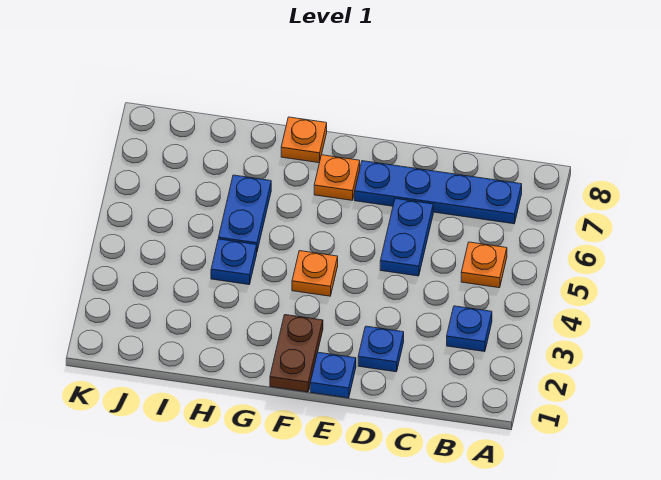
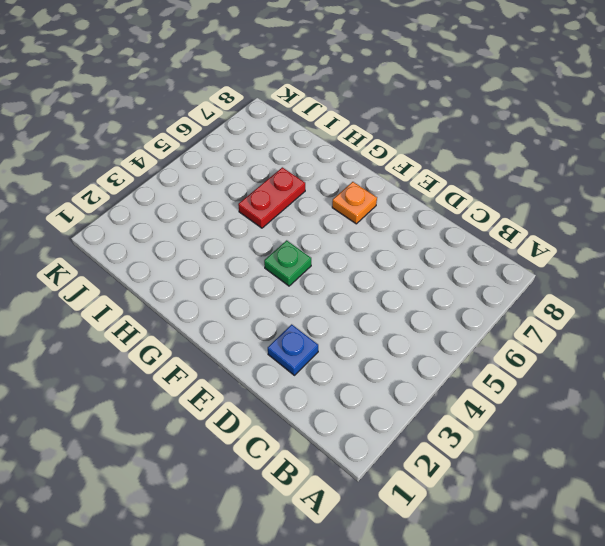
green 1x1 plate [264,240,311,286] -> orange 1x1 plate [292,251,338,296]
red 1x2 plate [238,167,305,228] -> blue 1x2 plate [219,175,271,251]
none -> blue 1x1 plate [447,306,492,352]
none -> orange 1x1 plate [461,242,507,288]
none -> blue 1x4 plate [355,161,522,224]

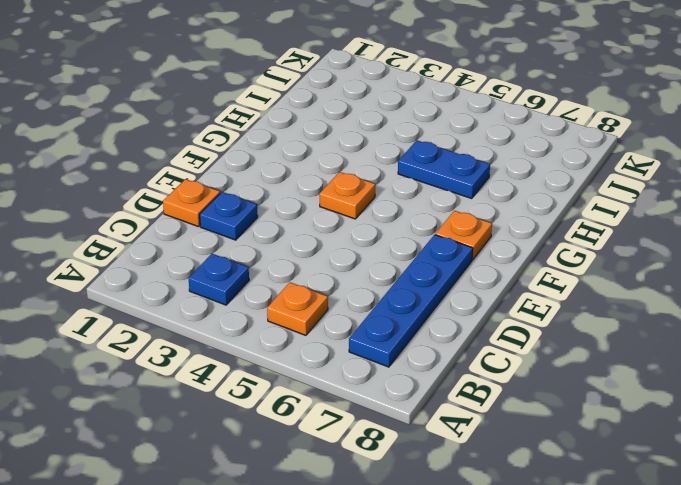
orange 1x1 plate [163,179,220,227] -> orange 1x1 plate moved to [281,117,327,163]
none -> blue 1x2 plate [380,199,433,276]
none -> blue 1x1 plate [310,352,356,398]
none -> brown 1x2 plate [270,315,323,392]

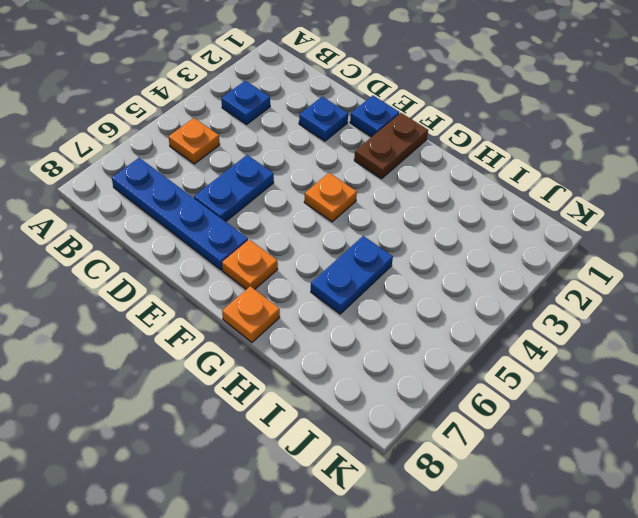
none -> blue 1x1 plate [211,239,257,285]

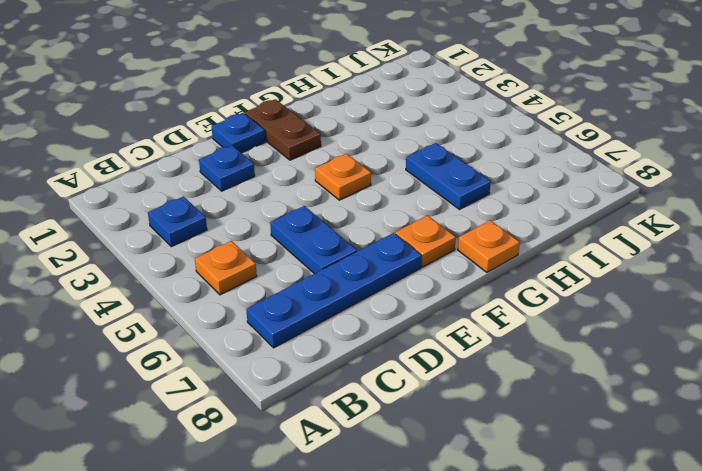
none -> blue 1x1 plate [211,239,257,285]

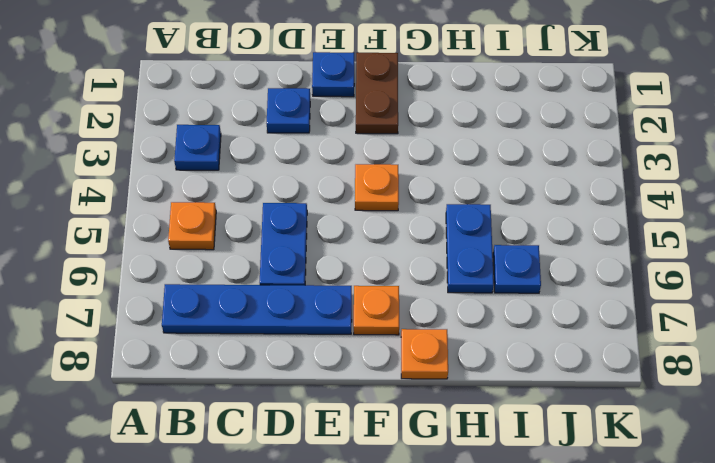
blue 1x1 plate [493,245,541,293] -> blue 1x1 plate moved to [211,239,257,285]

